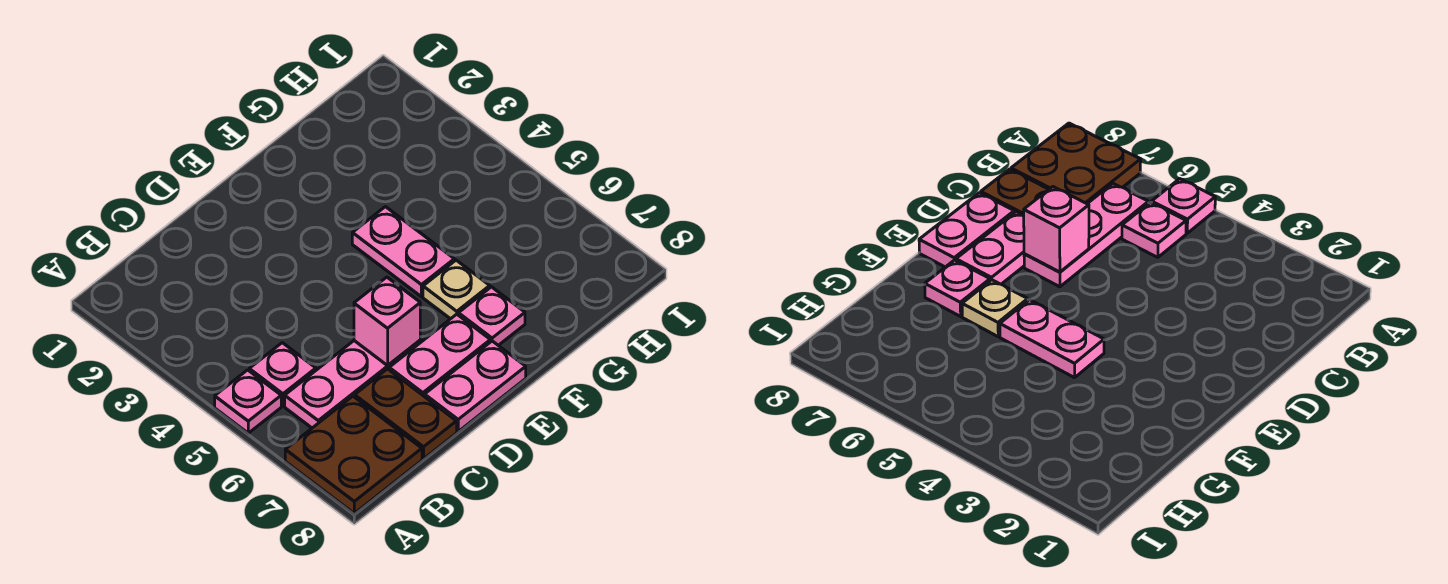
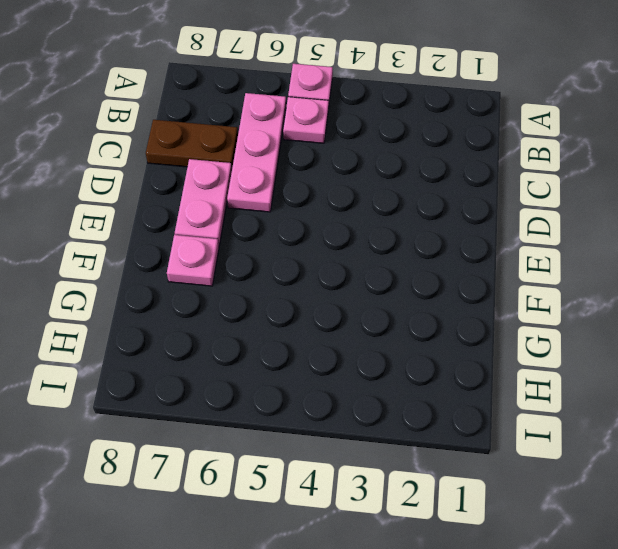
none -> brown 2x2 plate [285,396,422,513]
none -> pink 1x2 plate [425,341,526,431]

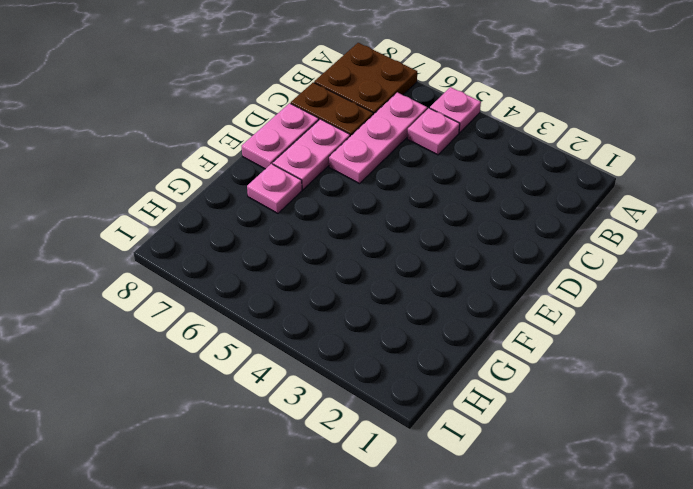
none -> pink 1x2 plate [352,207,454,297]
none -> tan 1x1 plate [423,260,490,319]

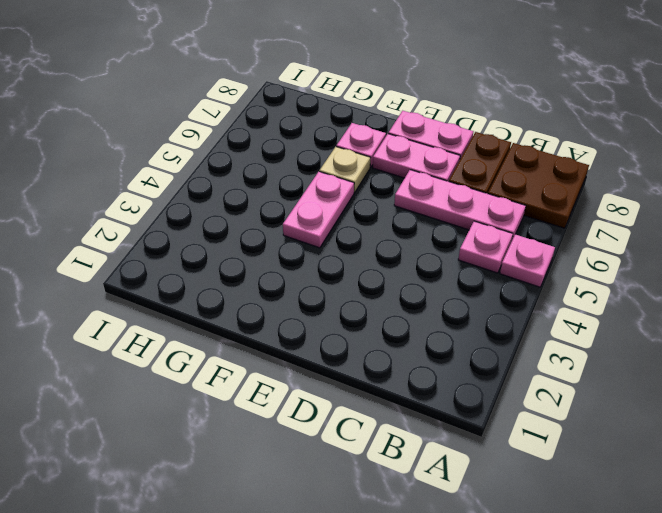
none -> pink 1x1 brick [354,277,420,365]

